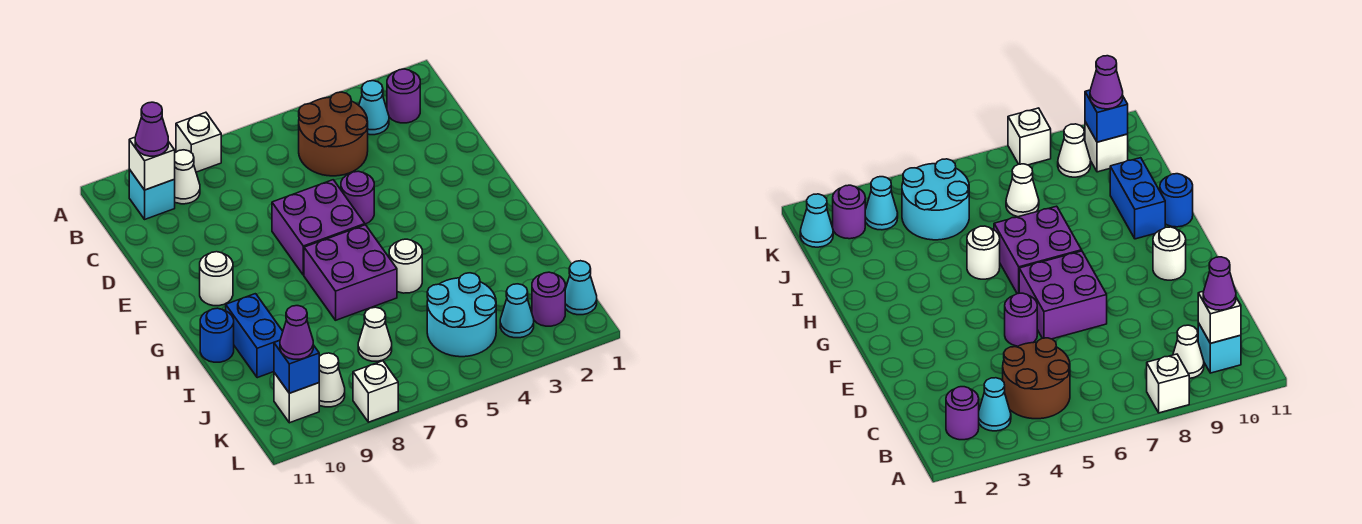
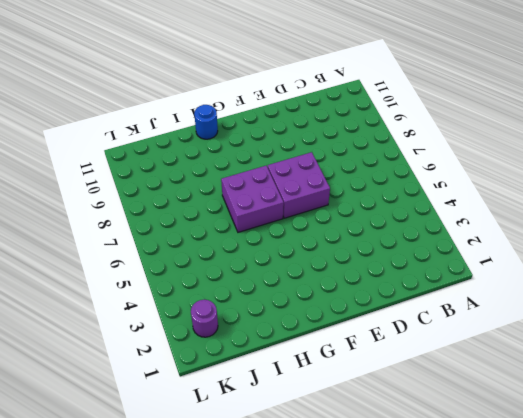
none -> white 1x1 brick [176,112,221,172]
none -> purple 1x1 round brick [387,69,420,123]
none -> cyan 1x1 cone [359,81,389,135]

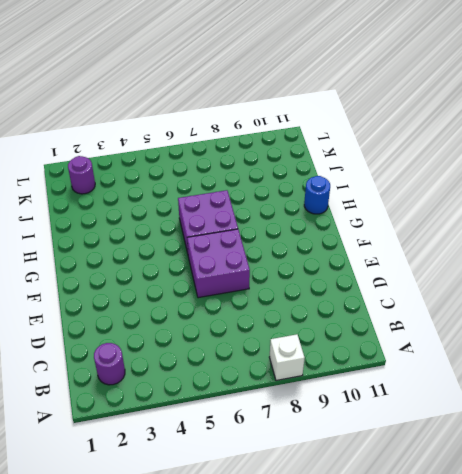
none -> cyan 1x1 cone [359,81,389,135]
none -> brown 2x2 round brick [299,92,368,176]
none -> white 1x1 cone [174,150,200,204]

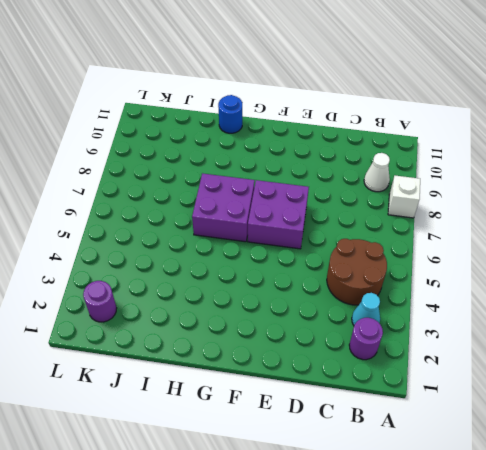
none -> cyan 1x1 brick [129,169,175,219]
none -> purple 1x1 round brick [341,171,374,224]
none -> white 1x1 round brick [200,252,233,306]

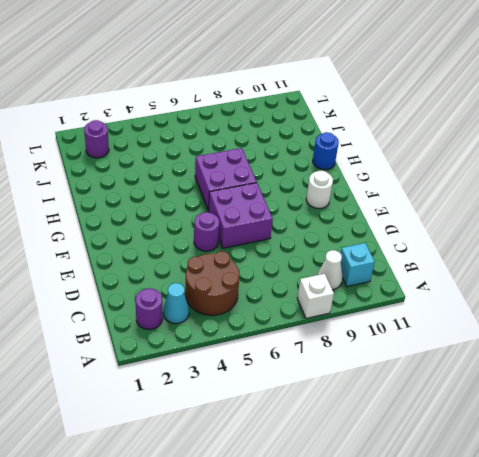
none -> white 1x1 round brick [389,239,422,293]
none -> blue 1x2 brick [226,294,283,378]
none -> cyan 2x2 round brick [427,273,496,357]

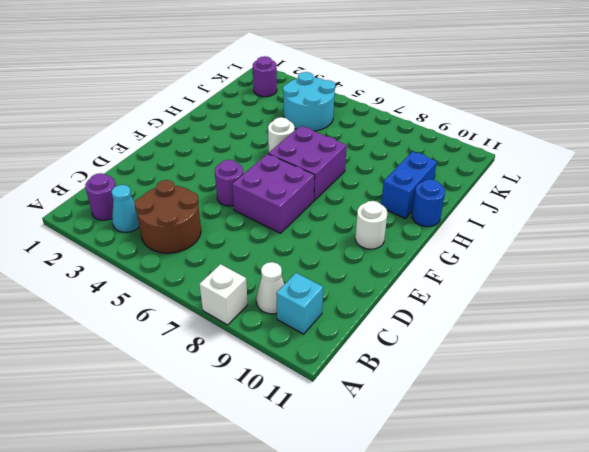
none -> white 1x1 cone [358,307,392,361]
none -> cyan 1x1 cone [565,261,597,315]
none -> cyan 1x1 cone [500,284,534,338]

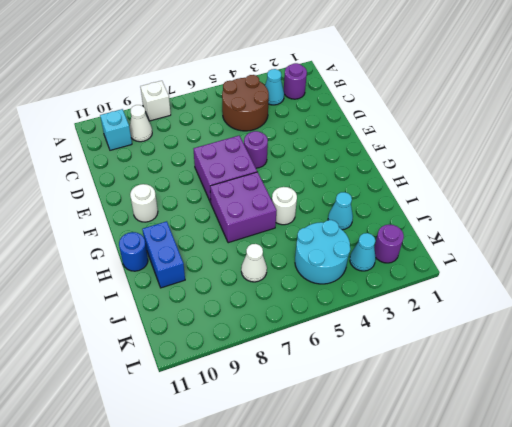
cyan 1x1 cone [328,192,353,230] -> cyan 1x1 cone moved to [565,261,597,315]
none -> white 1x1 cone [319,353,345,407]
none -> white 1x1 brick [274,373,319,423]
none -> white 1x1 brick [353,361,398,422]

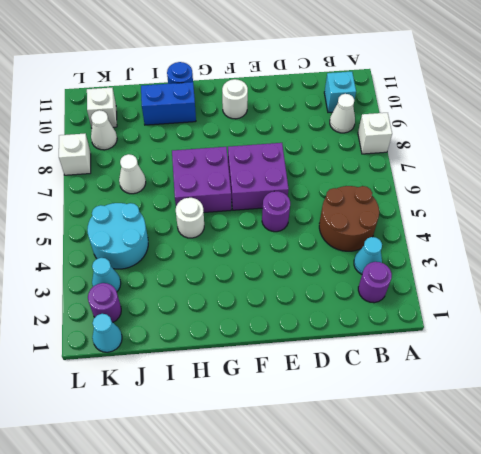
none -> white 1x1 brick [129,137,175,190]
none -> blue 1x1 brick [274,340,319,393]
none -> purple 1x1 cone [135,102,168,156]

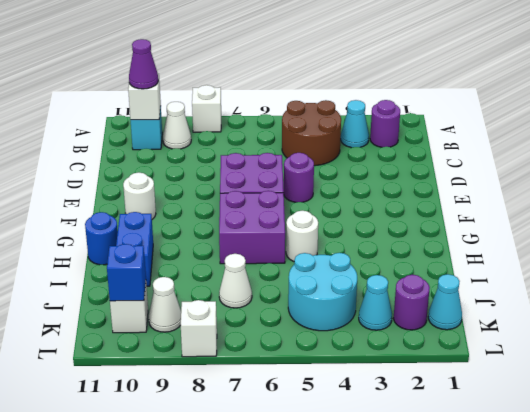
none -> purple 1x1 cone [280,306,313,359]

